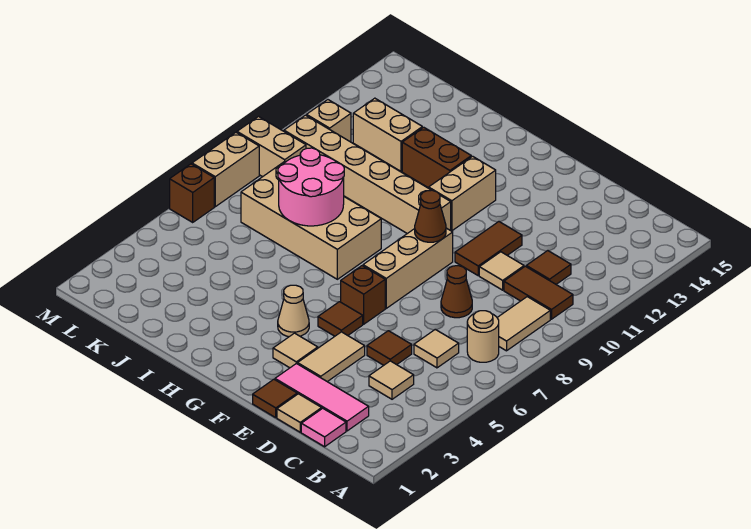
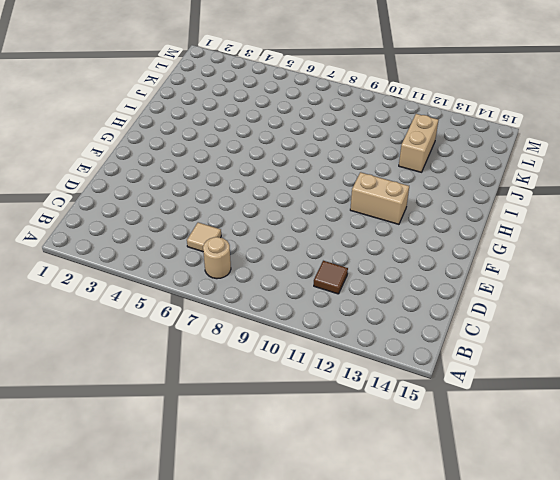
none -> tan 1x2 tile [497,297,550,351]
none -> brown 1x2 tile [504,266,573,319]
none -> pink 1x1 tile [301,408,346,447]
none -> pink 1x3 tile [275,363,369,431]

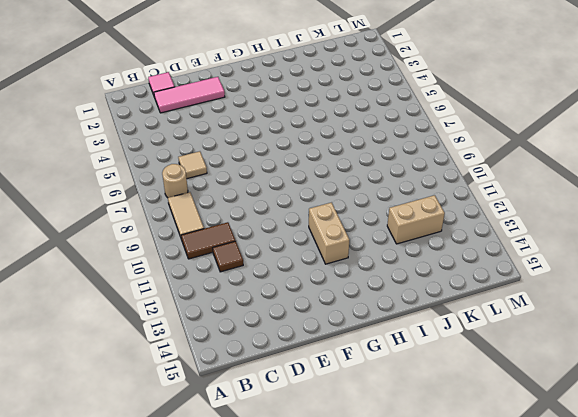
none -> tan 1x1 tile [369,361,414,399]
none -> tan 1x1 tile [277,394,322,432]
none -> brown 1x1 tile [367,331,412,365]
none -> brown 1x1 cone [441,266,472,318]

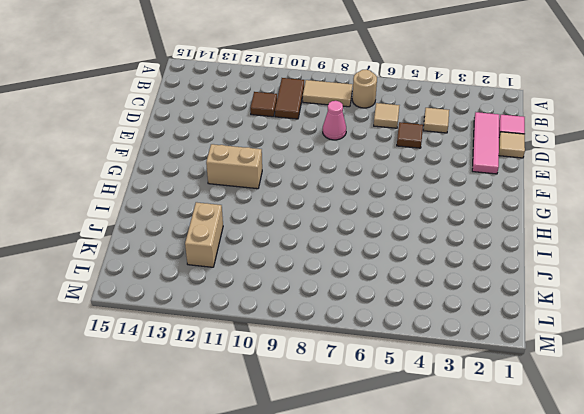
pink 1x1 cone [323,101,346,140] -> brown 1x1 cone [441,266,472,318]
none -> tan 1x1 tile [479,252,524,290]
none -> brown 1x1 tile [253,379,297,418]
none -> tan 1x2 tile [297,332,365,382]
none -> brown 1x2 tile [455,222,522,275]

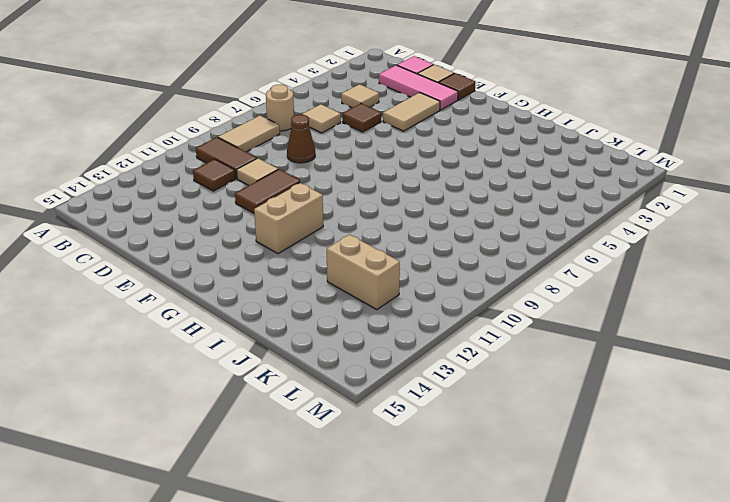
none -> tan 1x1 tile [273,333,318,368]
none -> brown 1x1 tile [318,302,363,336]
none -> brown 1x1 brick [341,266,385,324]
none -> tan 1x3 brick [363,228,453,308]

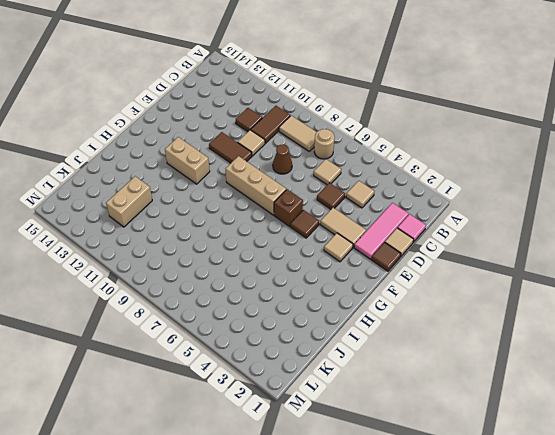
none -> tan 1x1 cone [278,285,309,337]
none -> tan 1x6 brick [284,115,451,234]
none -> tan 2x4 brick [241,161,381,279]
none -> brown 1x2 brick [402,127,471,188]

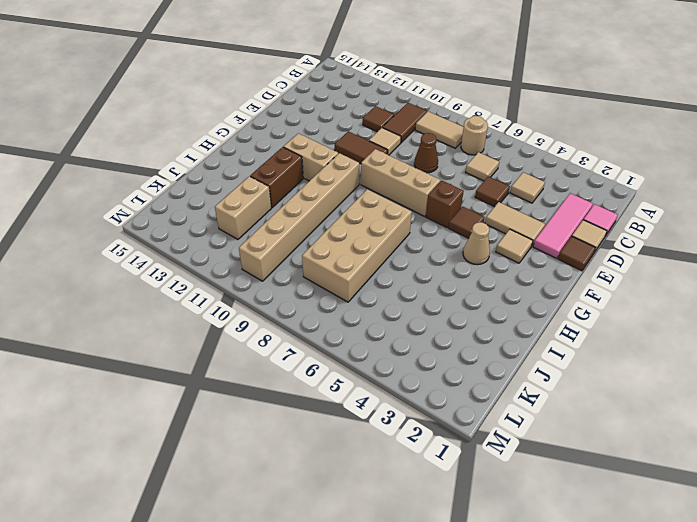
none -> tan 1x2 brick [237,117,306,177]
none -> tan 1x1 brick [306,100,351,142]
none -> brown 1x1 brick [170,164,214,222]
none -> tan 1x2 brick [192,133,259,207]

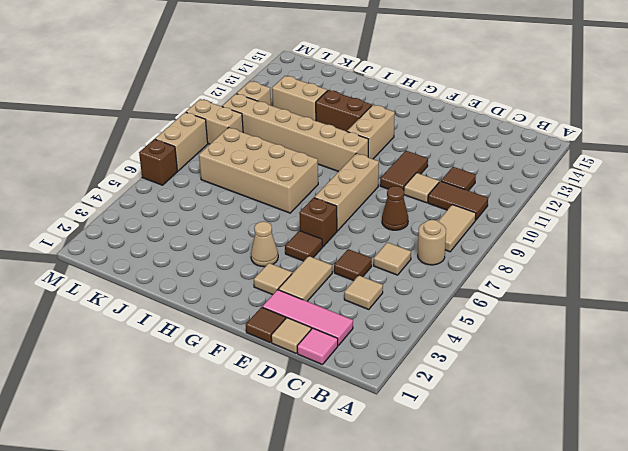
none -> brown 1x1 cone [415,190,446,242]
none -> pink 2x2 round brick [278,148,344,226]

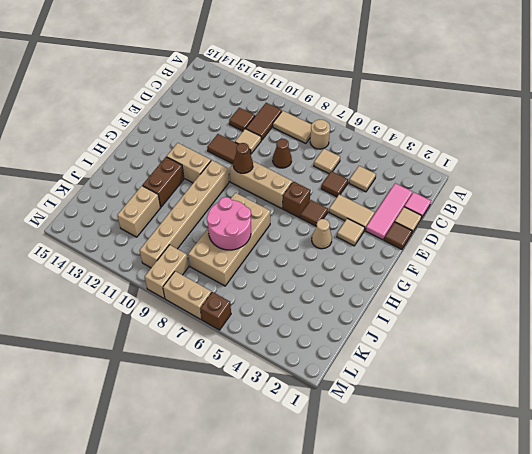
none -> tan 1x1 brick [306,100,351,142]

